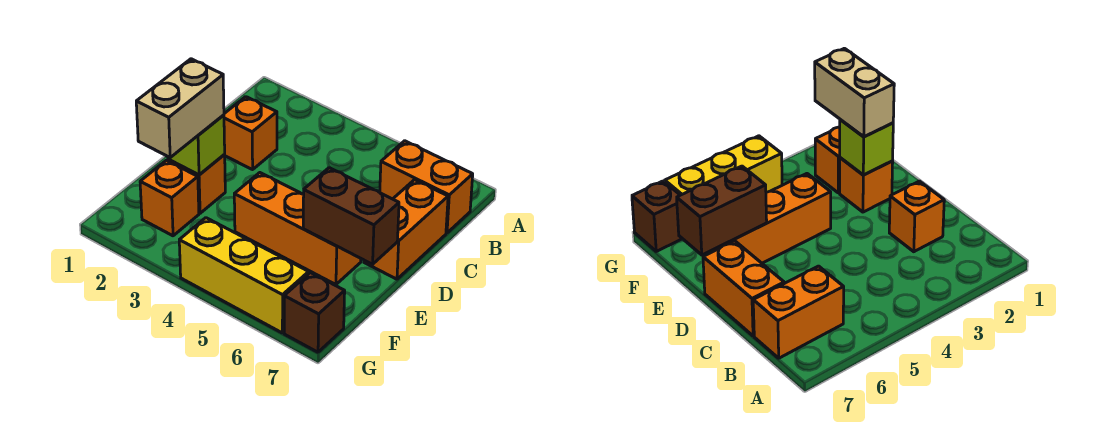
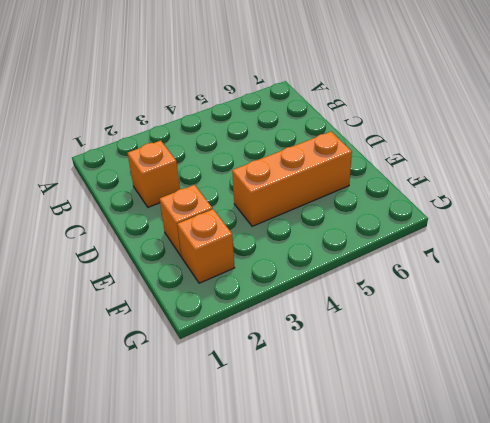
none -> orange 1x2 brick [380,141,473,233]
none -> orange 1x2 brick [364,180,448,279]

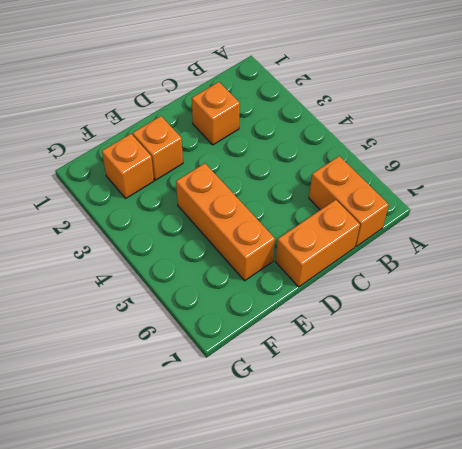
none -> yellow 1x3 brick [179,218,309,333]
none -> brown 1x1 brick [284,273,345,352]

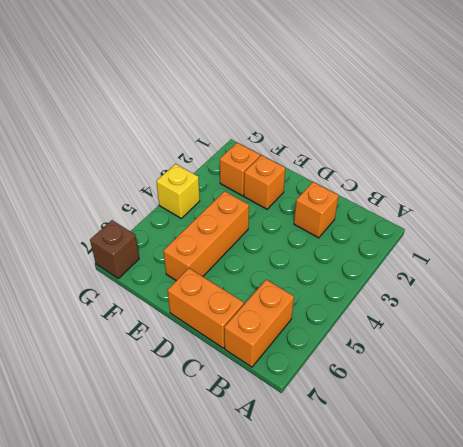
yellow 1x1 brick [156,164,200,218] -> yellow 1x3 brick [179,218,309,333]
none -> lime 1x1 brick [168,115,225,175]
none -> brown 1x2 brick [303,168,399,264]

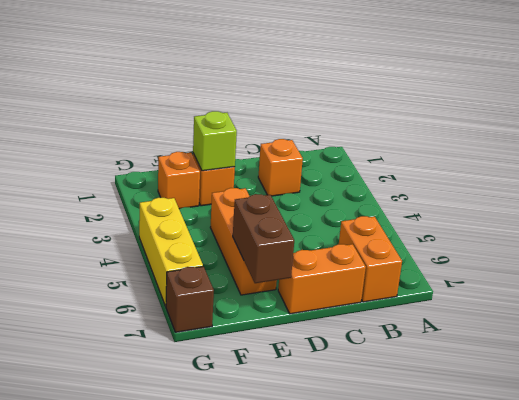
none -> tan 1x2 brick [136,59,224,157]

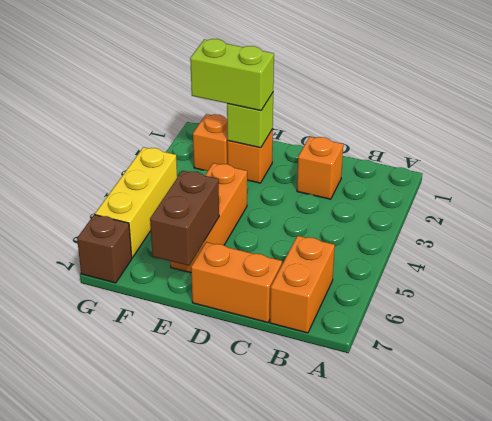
lime 1x2 brick [190,39,274,111] -> tan 1x2 brick [136,59,224,157]

